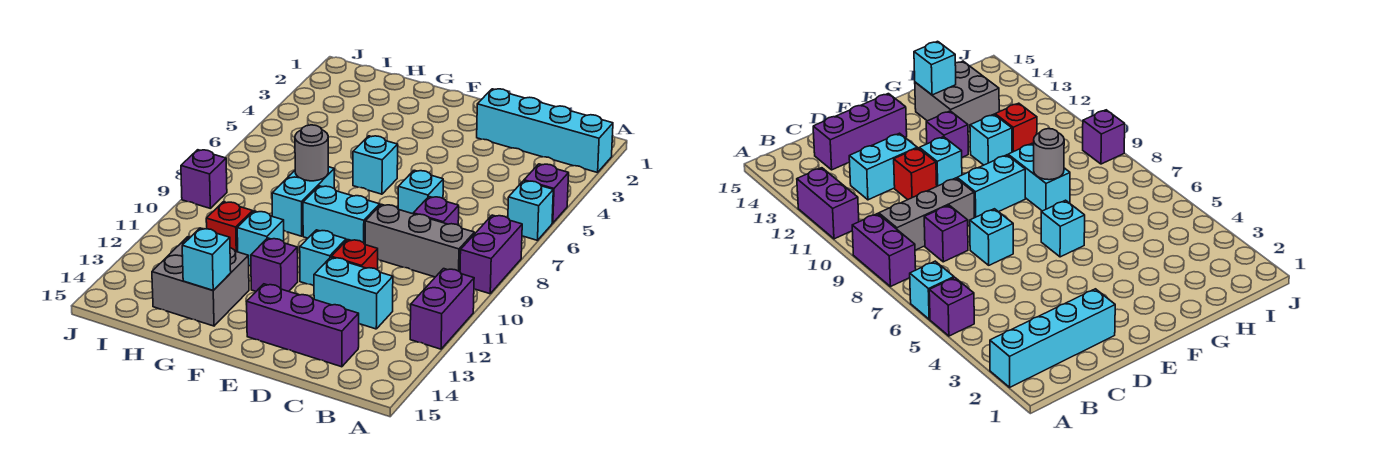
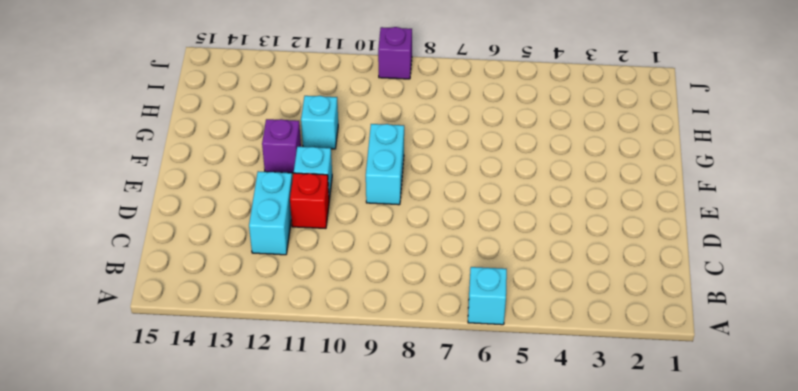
none -> cyan 1x4 brick [477,89,613,173]
none -> purple 1x1 brick [524,164,569,223]
none -> purple 1x2 brick [460,215,522,294]

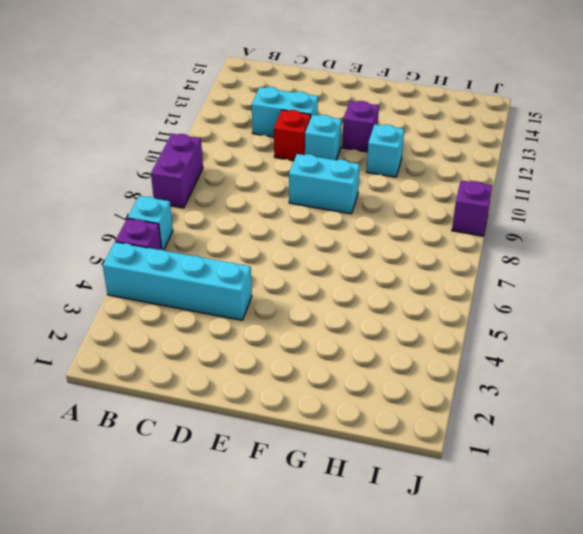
cyan 1x4 brick [103,242,252,320] -> cyan 1x4 brick moved to [477,89,613,173]
none -> purple 1x2 brick [410,269,474,349]
none -> grey 1x3 brick [365,204,474,277]
none -> purple 1x1 brick [413,197,459,225]

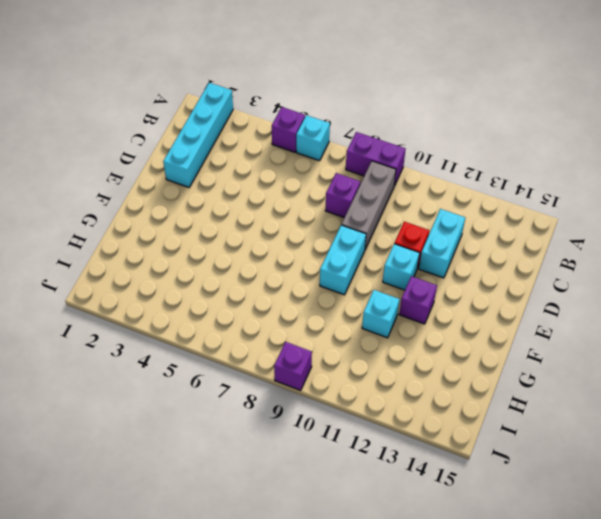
none -> purple 1x2 brick [410,269,474,349]
none -> purple 1x3 brick [247,284,359,367]
none -> cyan 1x1 brick [398,170,443,214]

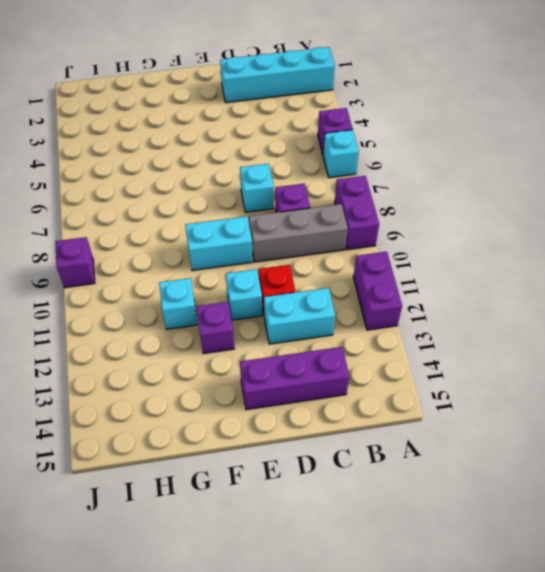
none -> cyan 1x1 brick [353,136,398,194]
none -> cyan 1x2 brick [272,167,334,236]
none -> grey 2x2 brick [152,237,249,326]

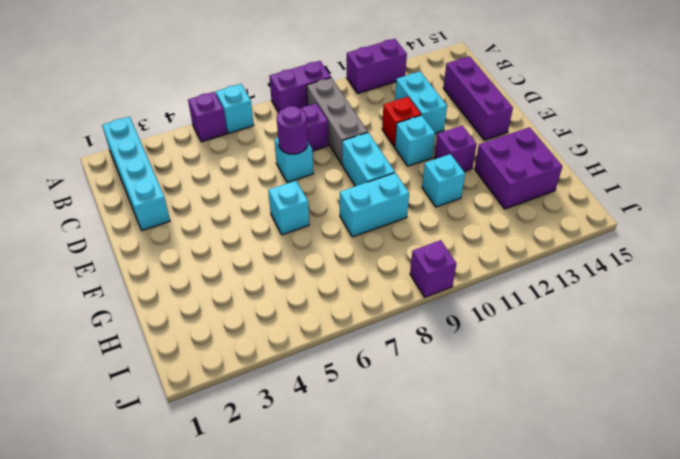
purple 1x1 round brick [277,106,308,154] -> none
purple 2x2 brick [475,127,562,209] -> grey 2x2 brick [152,237,249,326]
none -> red 1x1 brick [206,202,253,252]
none -> grey 1x1 round brick [295,125,328,181]
none -> cyan 1x1 brick [182,228,231,290]

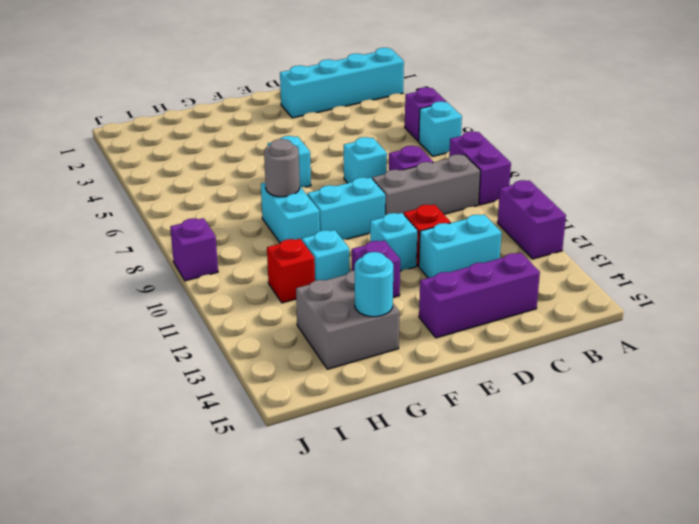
cyan 1x1 round brick [355,252,393,317] -> cyan 1x1 brick [182,228,231,290]

